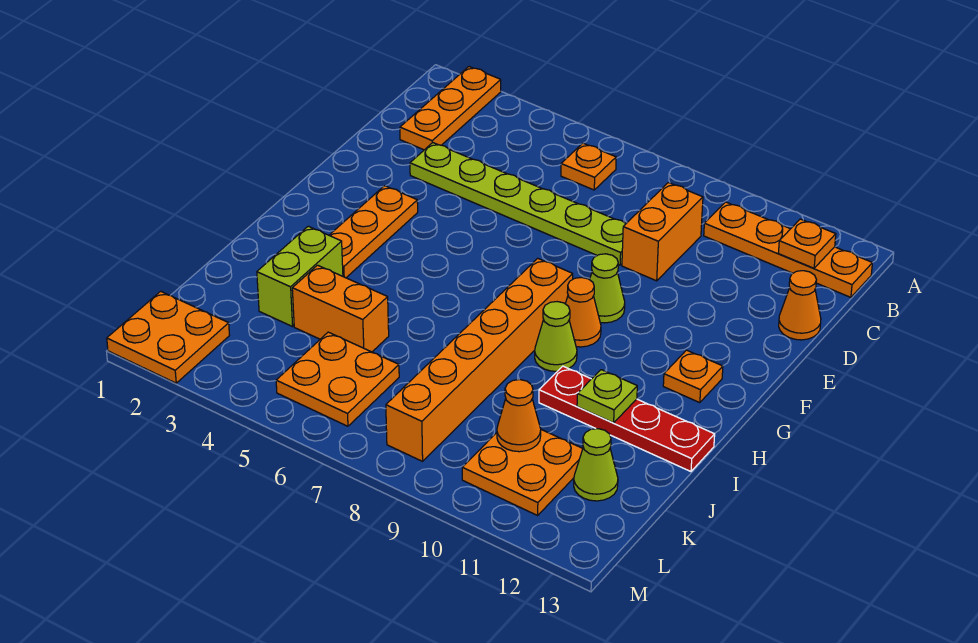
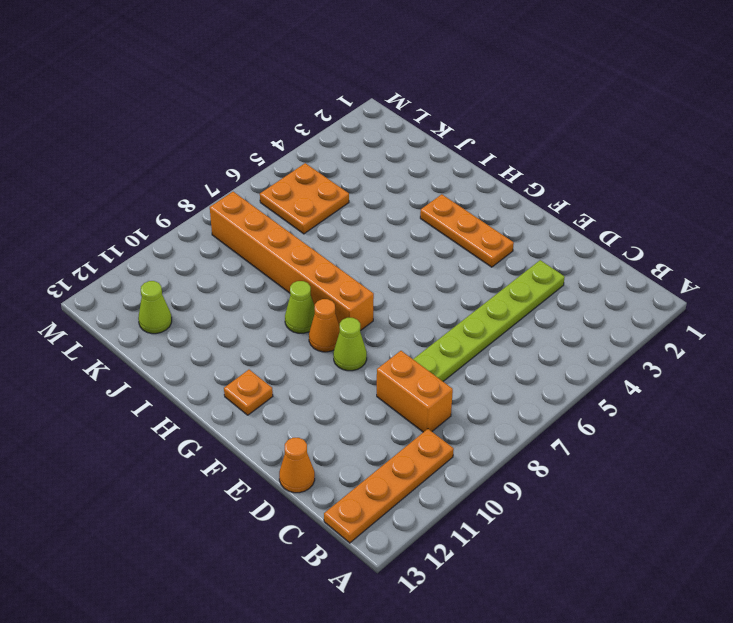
none -> orange 1x3 plate [400,67,501,150]
none -> orange 1x1 plate [561,143,616,190]
none -> lime 1x2 brick [257,226,343,327]

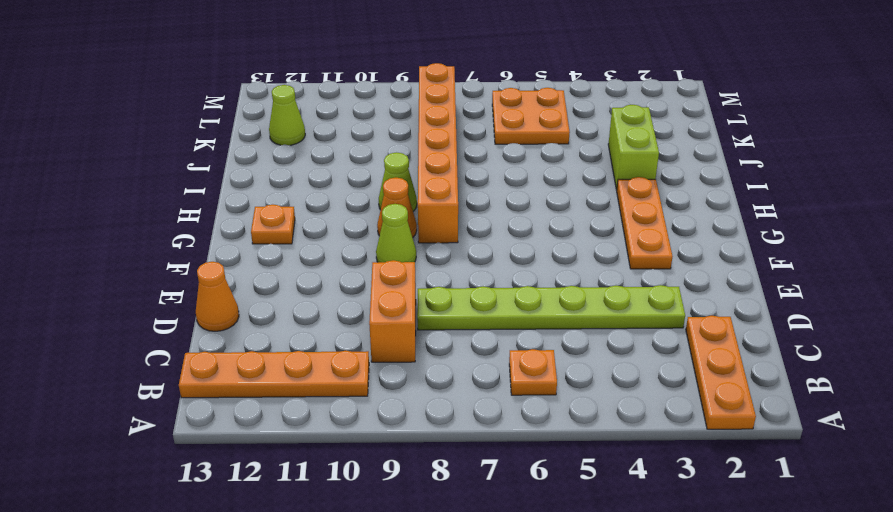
none -> red 1x4 plate [539,366,715,471]
none -> orange 1x2 brick [292,265,389,352]
none -> orange 2x2 plate [462,430,583,515]

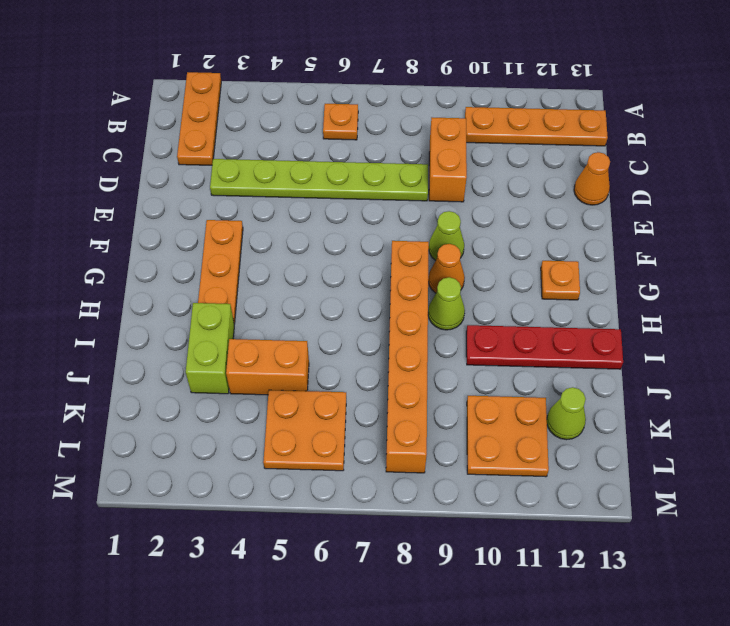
none -> orange 2x2 plate [107,291,230,383]
none -> orange 1x1 plate [778,219,836,268]
none -> lime 1x1 plate [577,370,637,423]

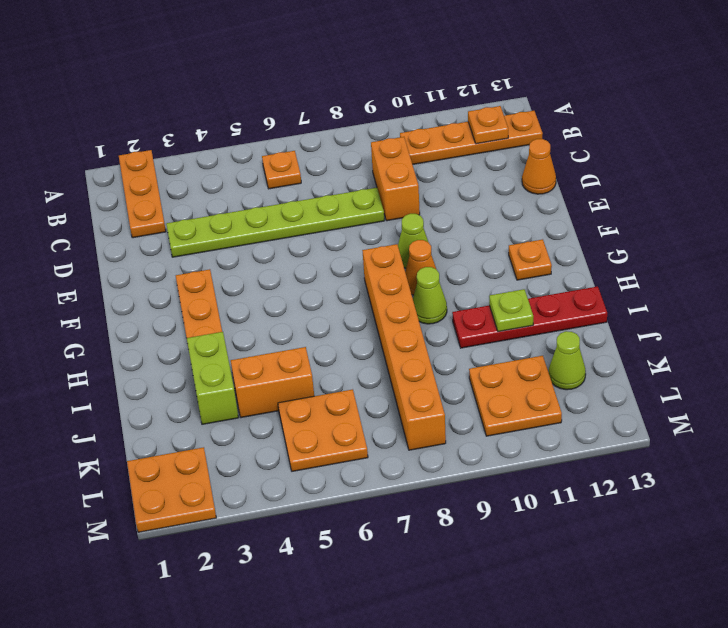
none -> orange 1x1 cone [497,380,541,452]

